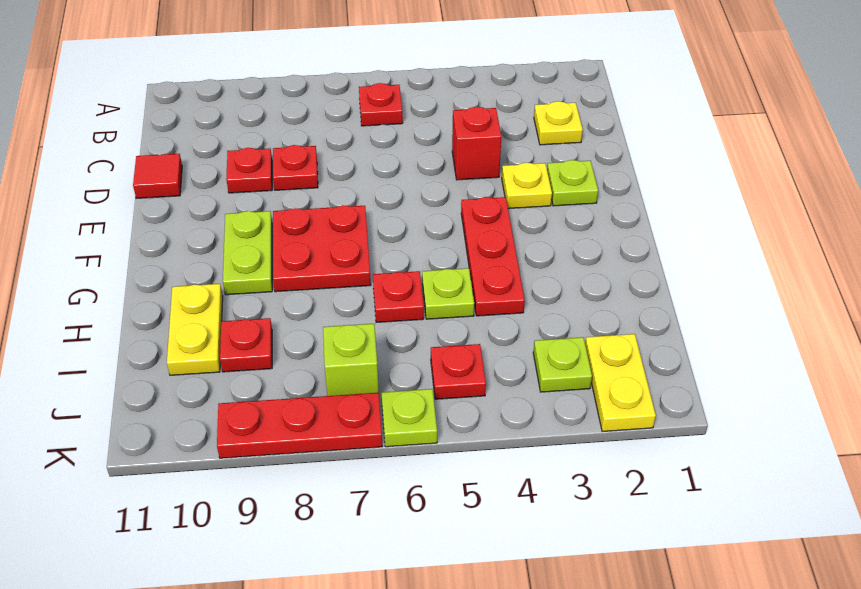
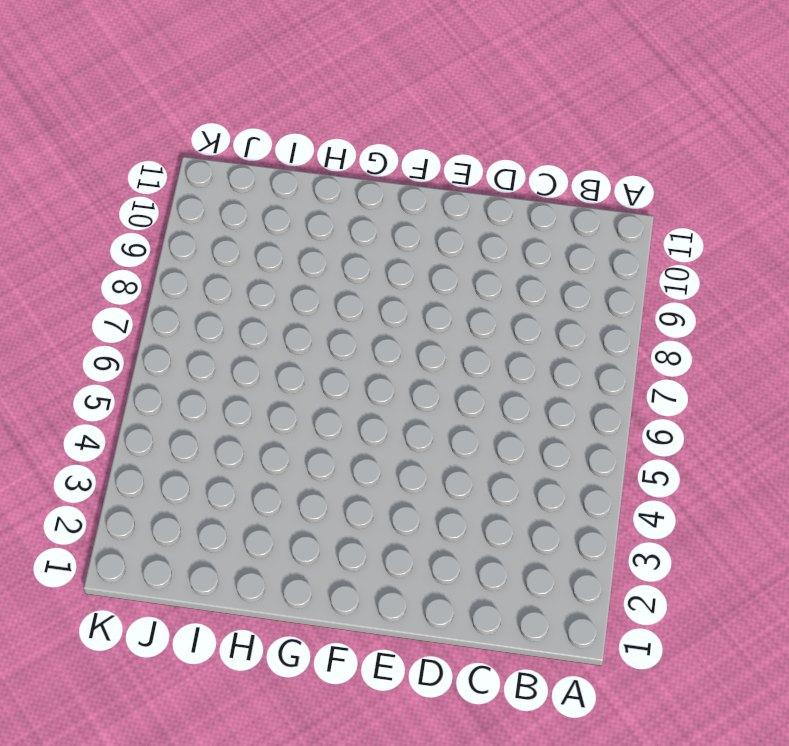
none -> red 1x1 plate [359,83,403,126]
none -> yellow 1x1 plate [534,101,583,145]
none -> red 1x1 brick [452,107,501,180]

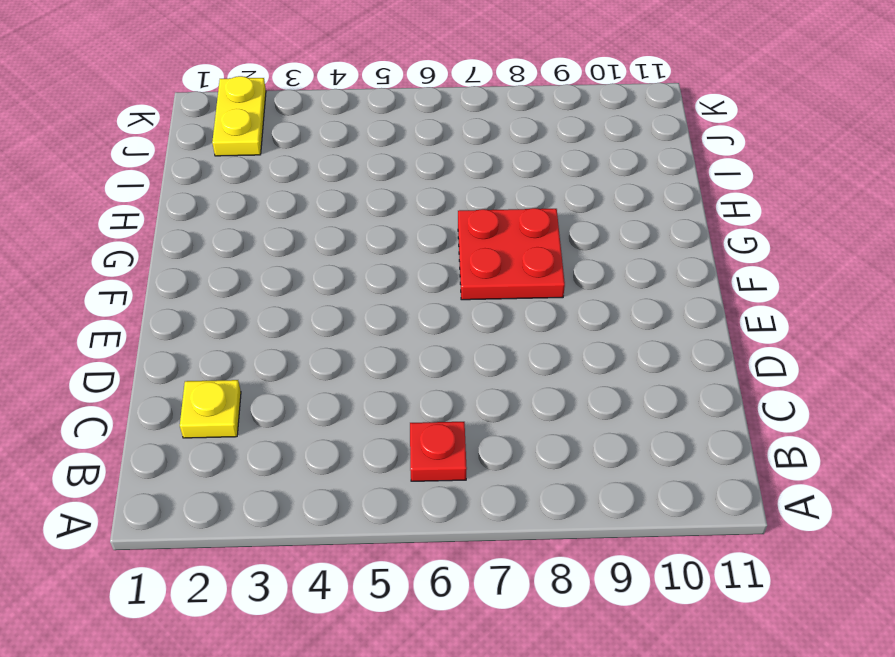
none -> red 1x1 brick [452,107,501,180]
none -> red 1x1 plate [273,145,318,190]
none -> red 1x1 plate [226,148,272,193]

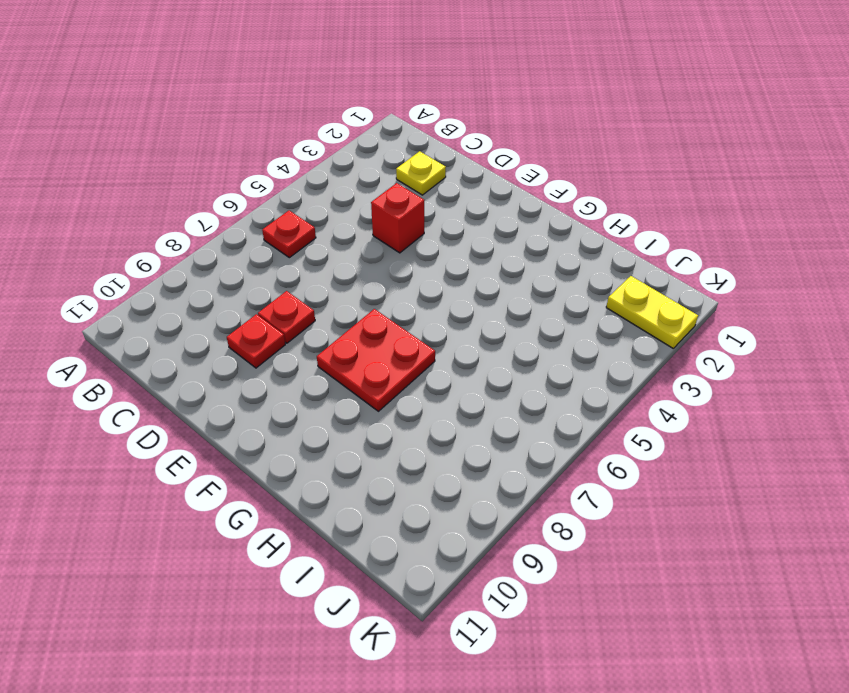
none -> red 1x1 tile [133,154,182,198]
none -> lime 1x1 plate [547,160,598,206]
none -> yellow 1x1 plate [502,163,552,209]

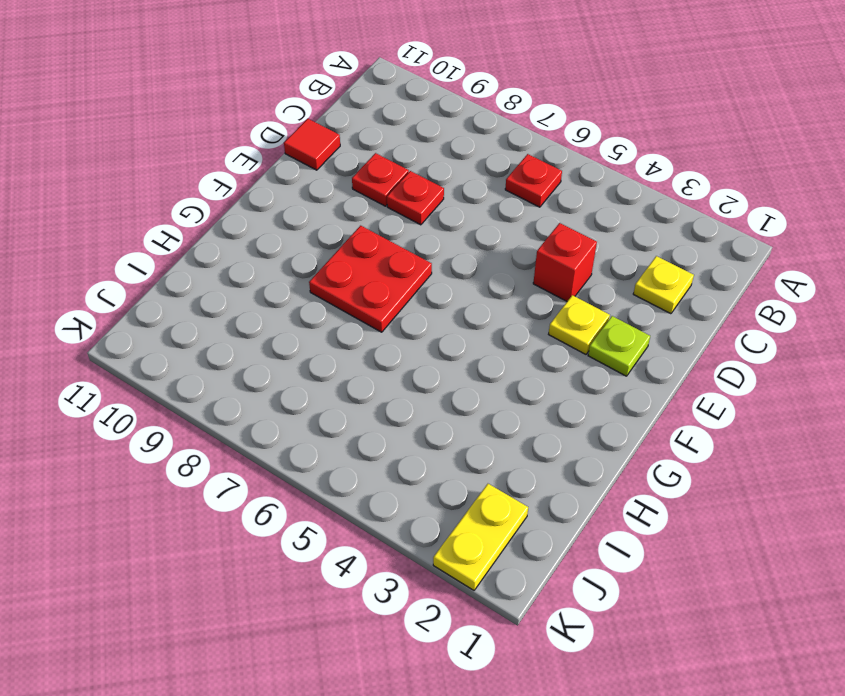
none -> red 1x3 plate [461,197,525,316]
none -> lime 1x2 plate [223,211,272,295]
none -> lime 1x1 plate [422,268,474,319]

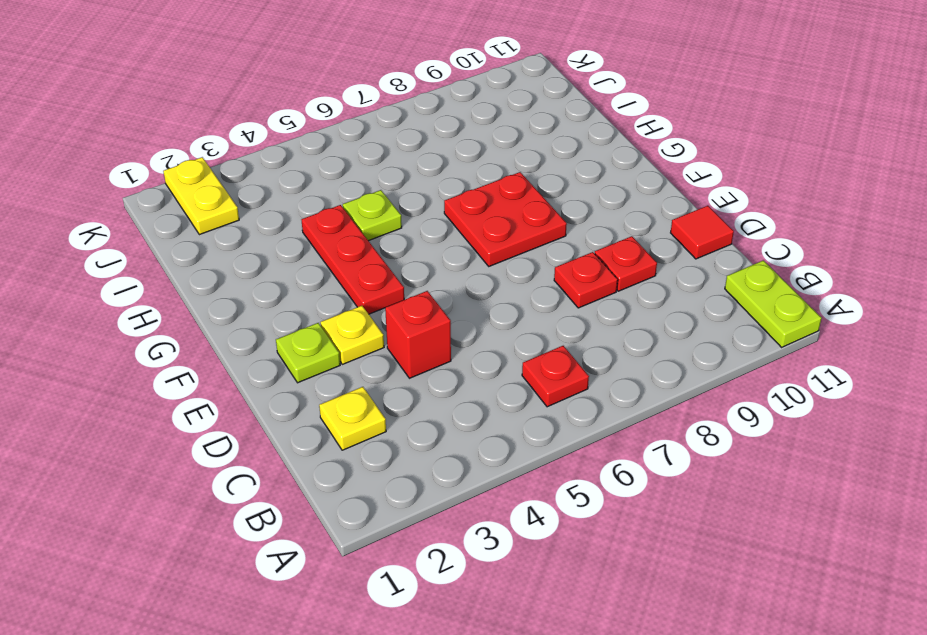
lime 1x2 plate [725,260,821,347] -> lime 1x2 plate moved to [223,211,272,295]
none -> red 1x1 plate [373,271,424,322]
none -> yellow 1x2 plate [167,284,223,375]
none -> red 1x1 plate [220,318,272,372]

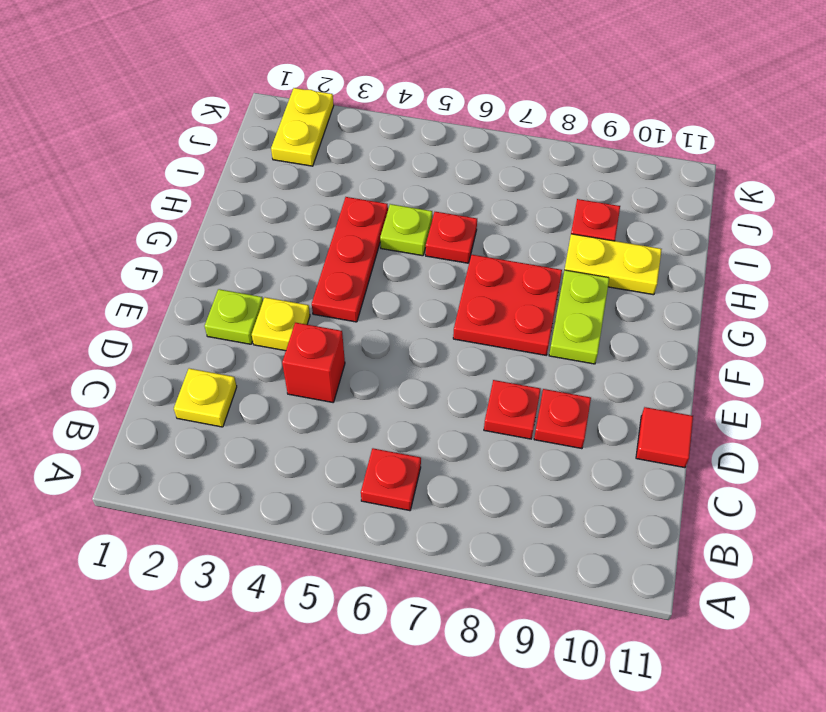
yellow 1x2 plate [565,234,662,295] -> yellow 1x2 plate turned to [167,284,223,375]
none -> lime 1x1 plate [533,337,592,392]
none -> red 1x1 plate [431,344,486,399]
none -> lime 1x1 brick [323,324,379,396]

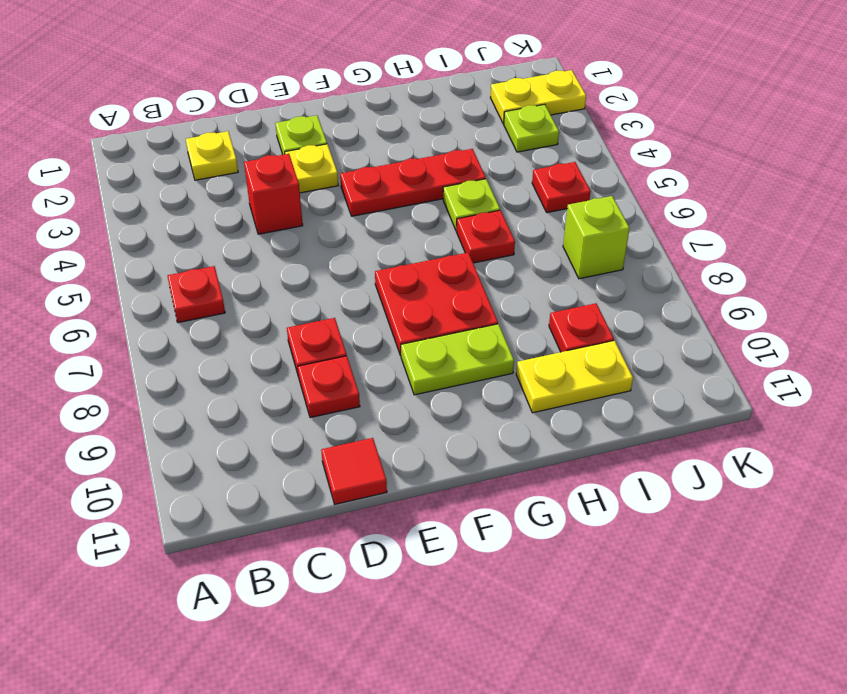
none -> lime 1x1 plate [382,389,437,447]
none -> red 1x3 plate [217,393,383,458]

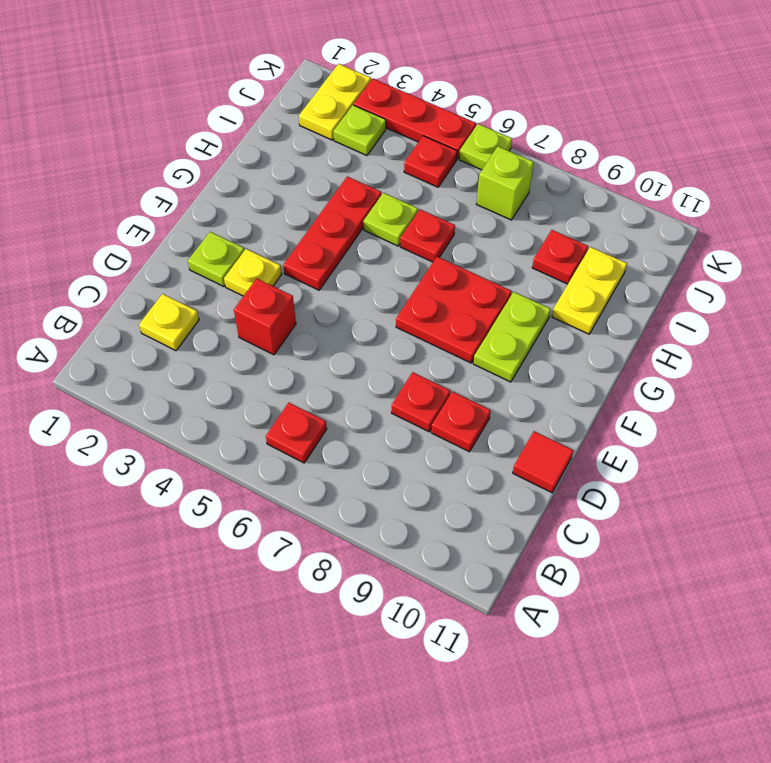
red 1x3 plate [354,78,476,159] -> red 1x3 plate moved to [217,393,383,458]

